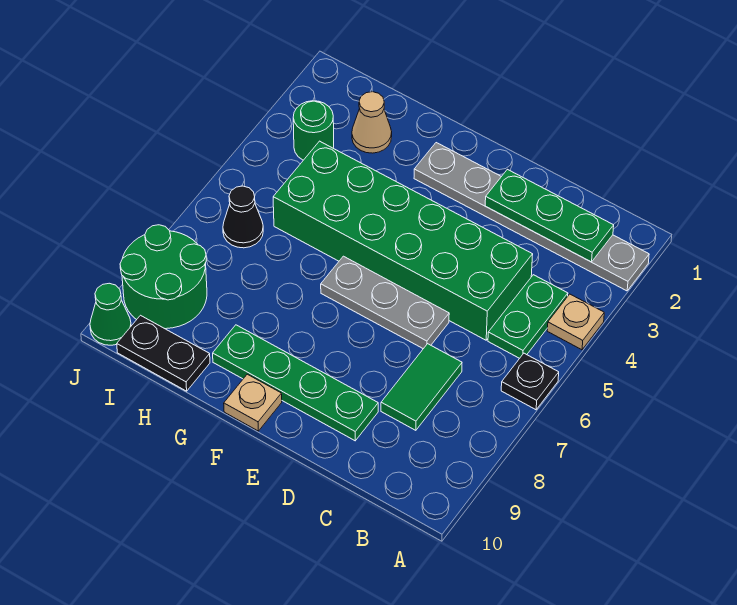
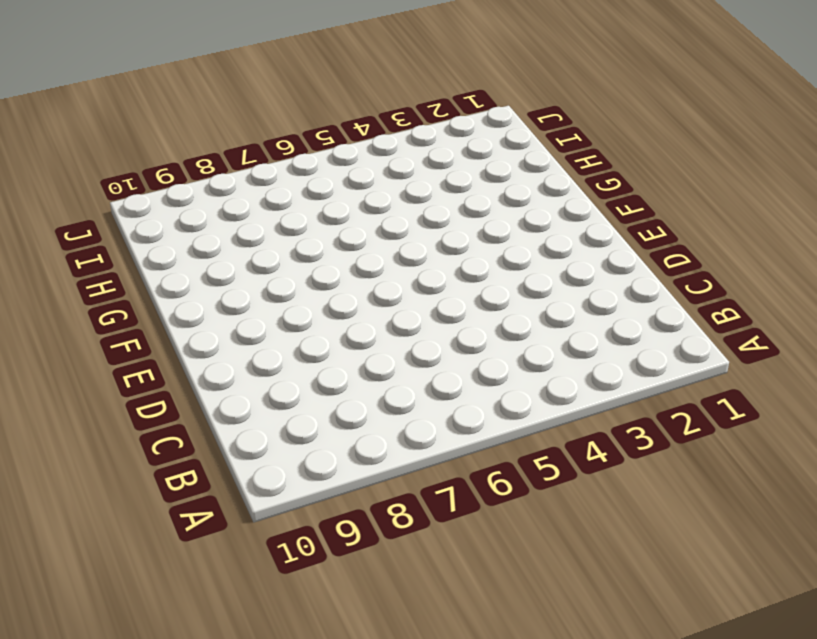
none -> grey 1x6 plate [414,143,649,291]
none -> tan 1x1 plate [547,294,604,350]
none -> black 1x1 plate [501,353,559,410]

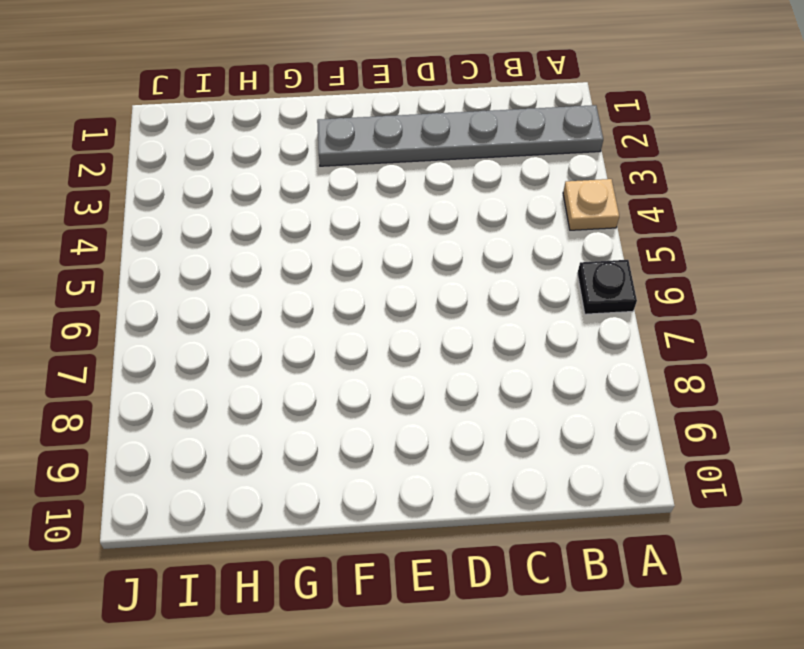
none -> green 1x2 plate [488,275,568,358]
none -> green 2x6 brick [273,141,533,340]
none -> green 1x2 tile [381,344,462,430]

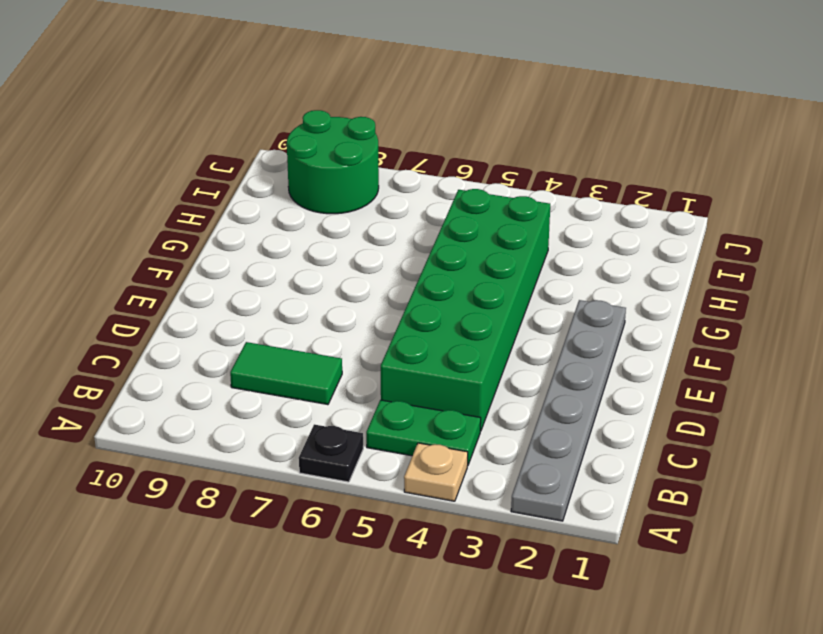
none -> grey 1x3 plate [321,256,449,349]
none -> green 1x4 plate [213,325,378,441]
none -> tan 1x1 plate [224,374,282,431]

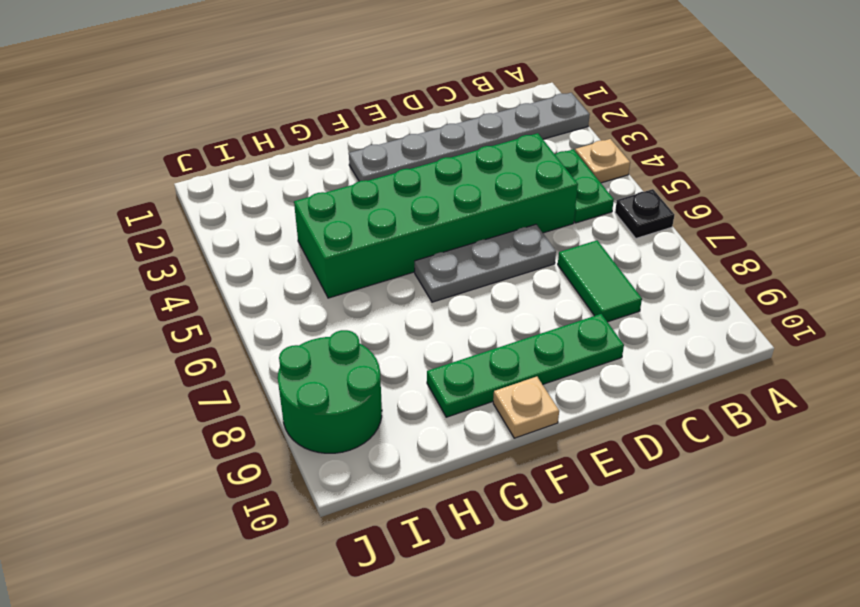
none -> tan 1x1 cone [352,92,392,153]
none -> black 1x2 plate [117,315,210,391]
none -> green 1x1 round brick [293,101,334,160]

